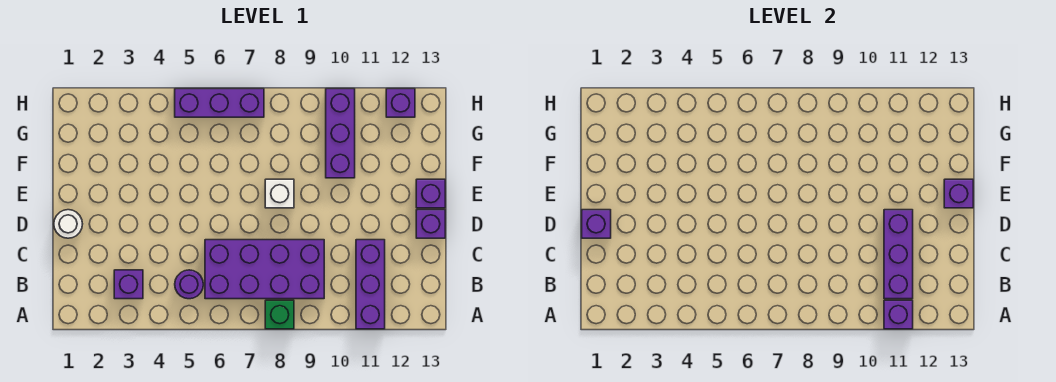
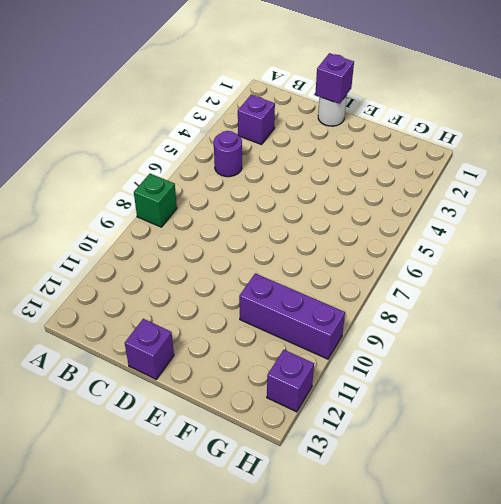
none -> purple 1x3 brick [356,240,385,329]
none -> purple 2x4 brick [205,240,324,299]
none -> white 1x1 brick [265,179,294,208]

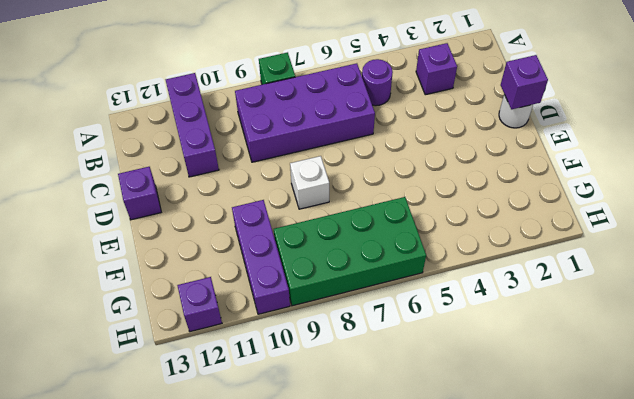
green 2x4 brick [274,197,426,306] -> purple 1x3 brick [175,89,264,117]
none -> purple 1x1 brick [416,179,445,208]
none -> purple 1x1 brick [884,300,913,329]
none -> purple 1x3 brick [884,210,913,299]

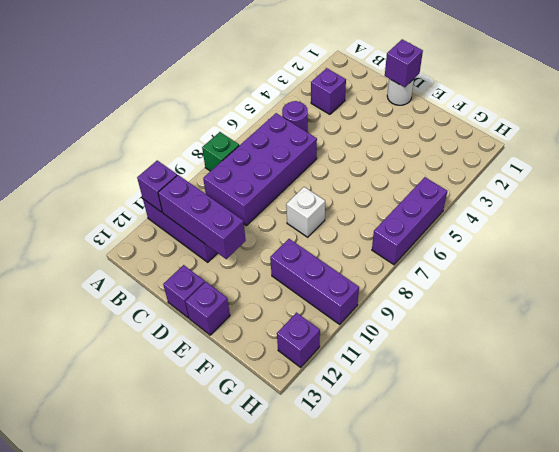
none -> purple 1x1 brick [944,179,973,208]

